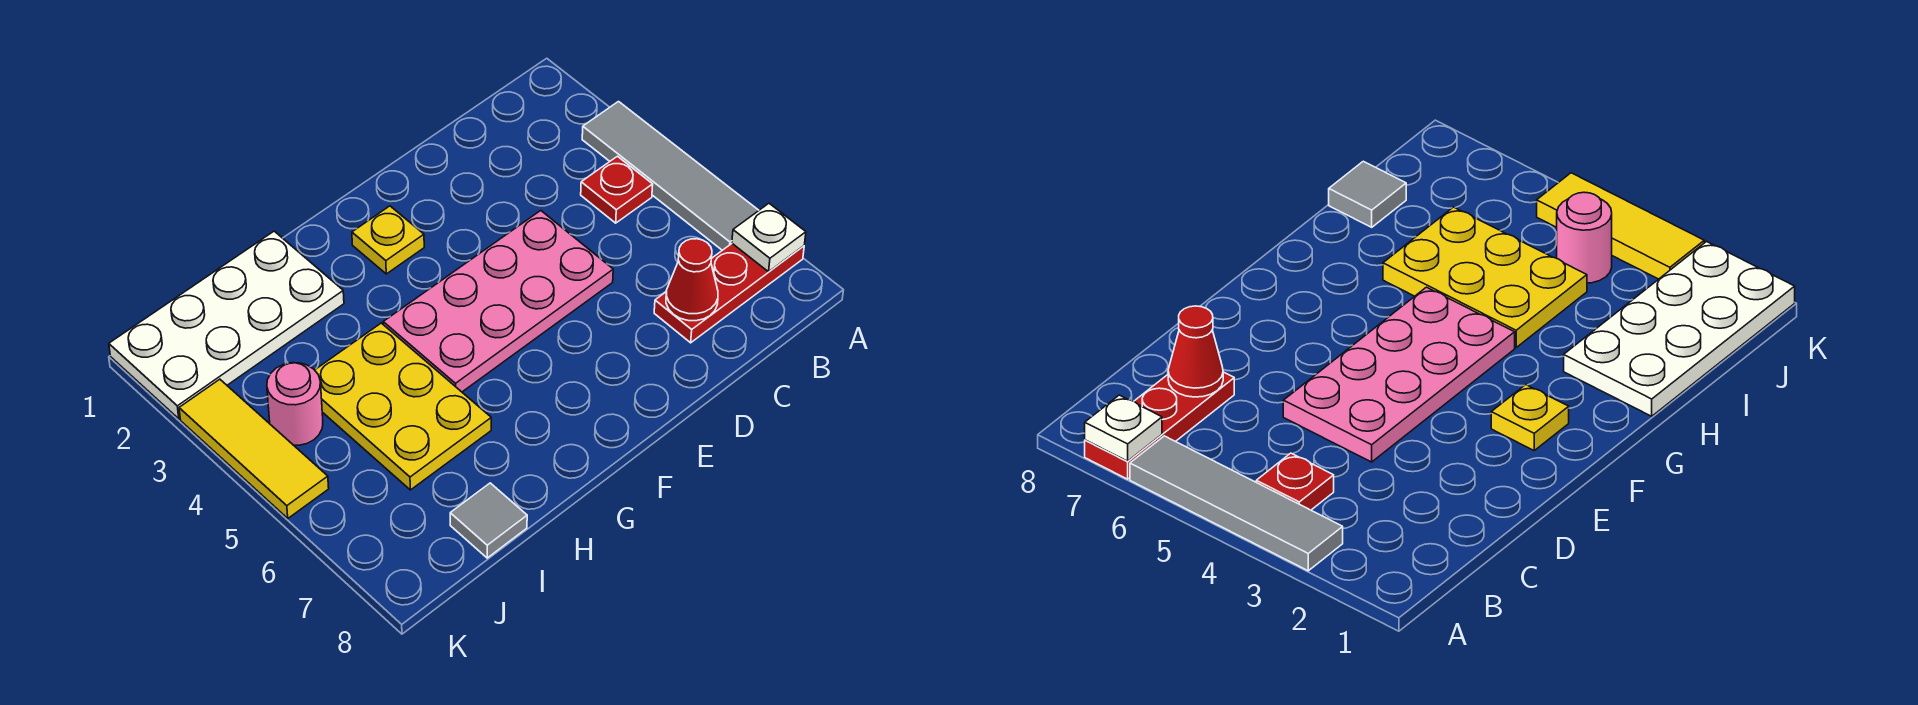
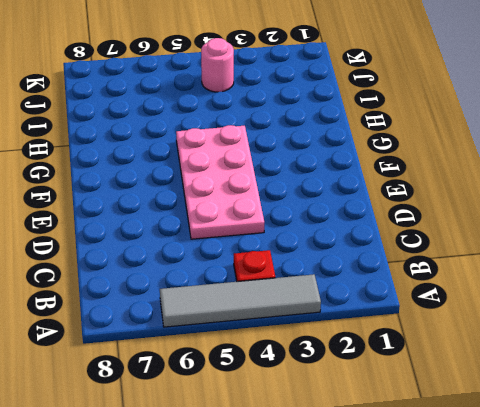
none -> red 1x3 plate [654,244,804,343]
none -> yellow 1x1 plate [352,206,424,274]
none -> white 2x4 plate [109,231,344,419]

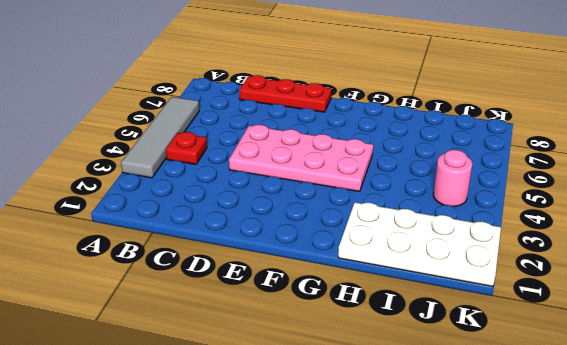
red 1x3 plate [239,75,332,112] -> red 1x3 plate moved to [654,244,804,343]
none -> yellow 1x1 plate [352,206,424,274]
none -> yellow 2x3 plate [315,323,491,490]
none -> grey 1x1 tile [450,483,527,558]

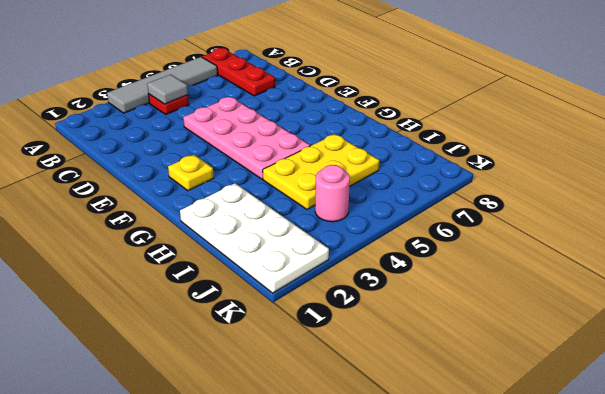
grey 1x1 tile [147,74,188,104] -> grey 1x1 tile moved to [450,483,527,558]
none -> yellow 1x3 tile [179,379,329,518]
none -> white 1x1 plate [732,203,806,272]
none -> red 1x1 cone [666,239,718,321]

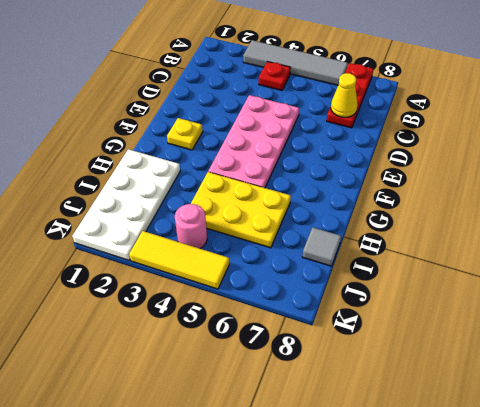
yellow 1x1 cone [331,73,358,117] -> red 1x1 cone [666,239,718,321]
none -> white 1x1 plate [732,203,806,272]

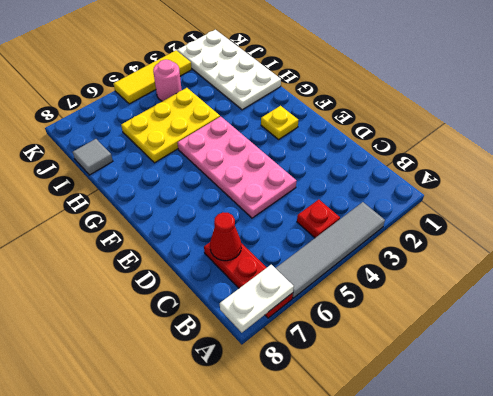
white 1x2 plate [220,265,294,333] -> white 1x1 plate [732,203,806,272]

